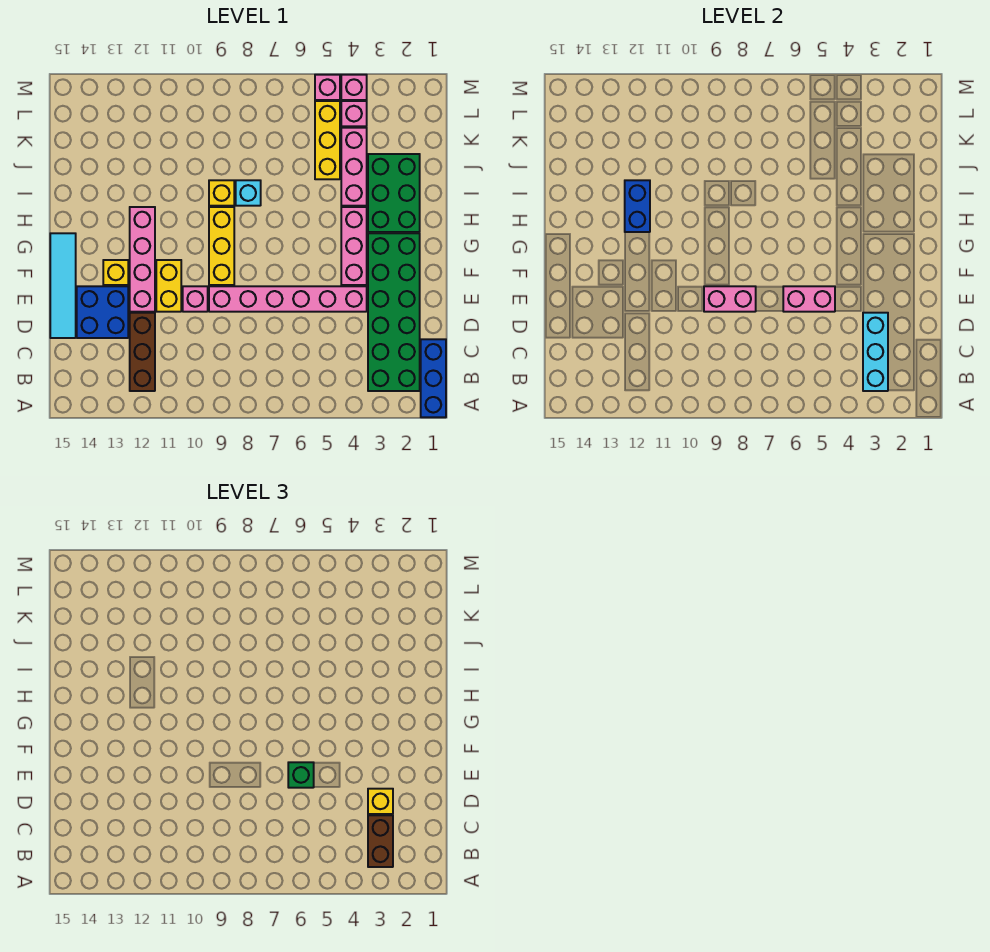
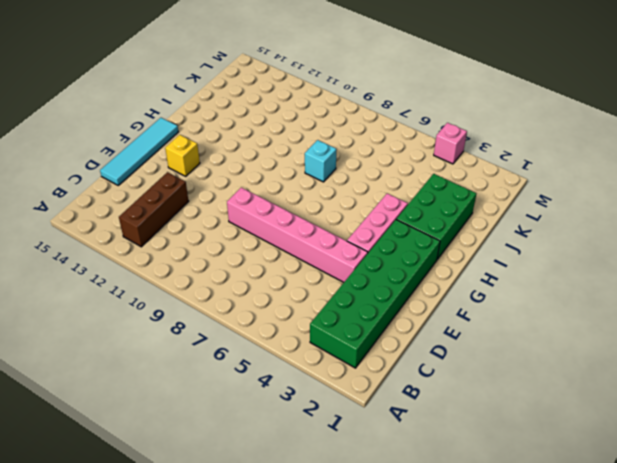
none -> blue 1x3 brick [421,339,446,417]
none -> blue 2x2 brick [77,286,128,338]
none -> pink 1x1 brick [183,286,208,312]

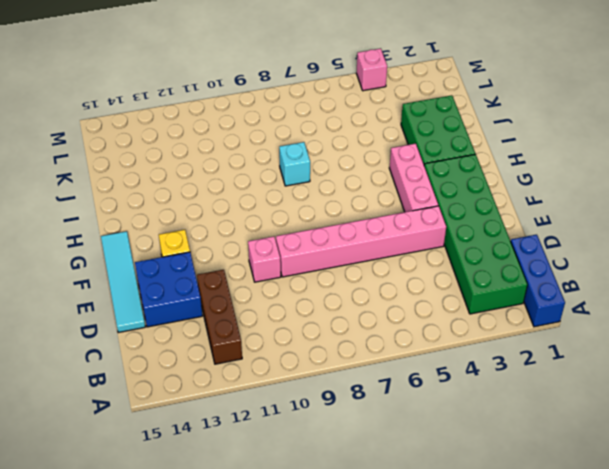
none -> yellow 1x2 brick [156,260,181,312]
none -> pink 1x4 brick [130,207,155,312]
none -> yellow 1x3 brick [209,207,234,285]

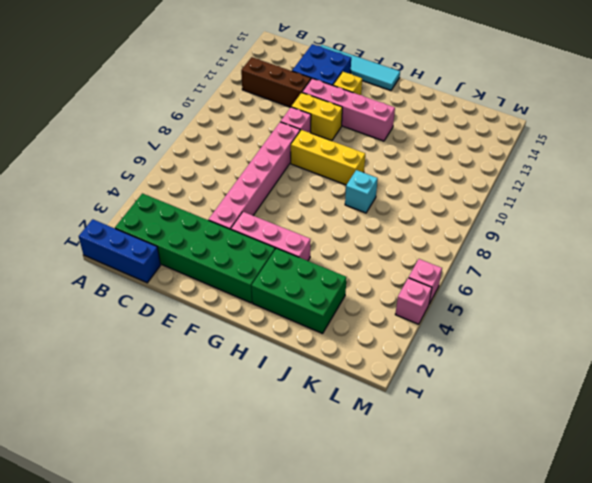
none -> pink 1x3 brick [341,128,367,206]
none -> yellow 1x1 brick [209,180,234,206]
none -> yellow 1x3 brick [315,101,340,179]

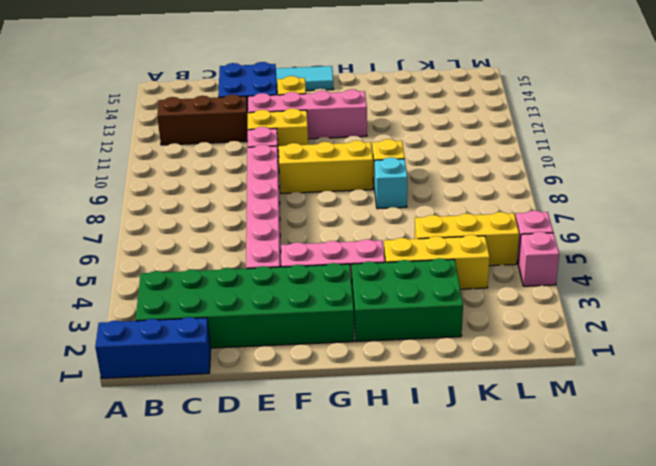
yellow 1x3 brick [384,235,490,289] -> pink 1x3 brick [341,128,367,206]
none -> pink 1x1 brick [341,101,367,126]
none -> cyan 1x3 brick [863,313,888,391]
none -> pink 1x2 brick [783,286,835,312]

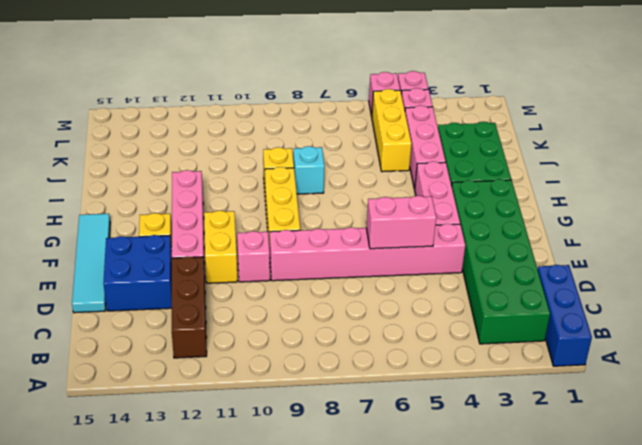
none -> cyan 1x3 brick [863,313,888,391]
none -> pink 1x2 brick [704,286,756,312]
none -> blue 1x2 brick [625,180,650,232]

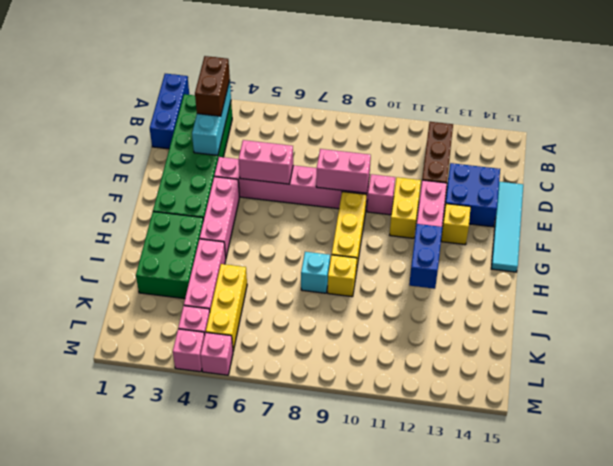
none -> yellow 1x1 brick [368,789,393,814]
none -> green 1x1 brick [288,762,314,788]

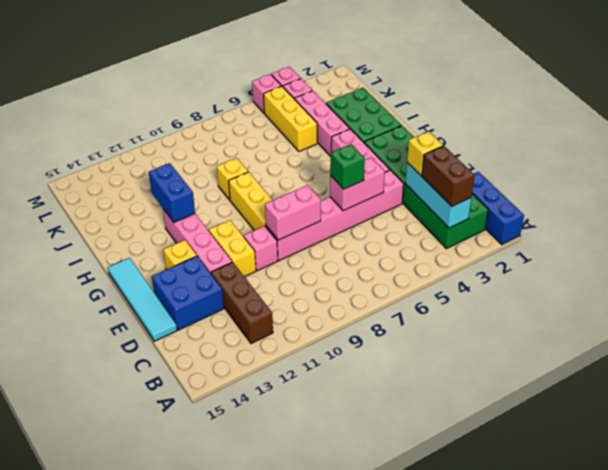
none -> cyan 1x1 brick [236,180,261,206]

